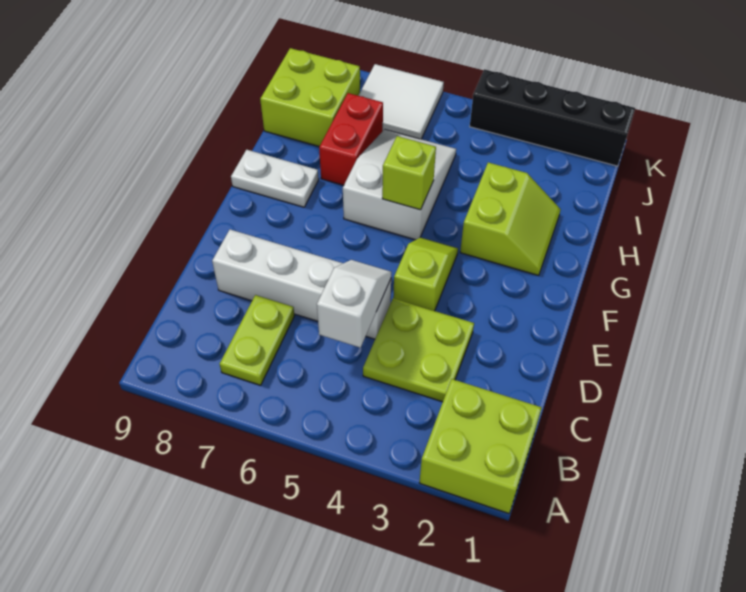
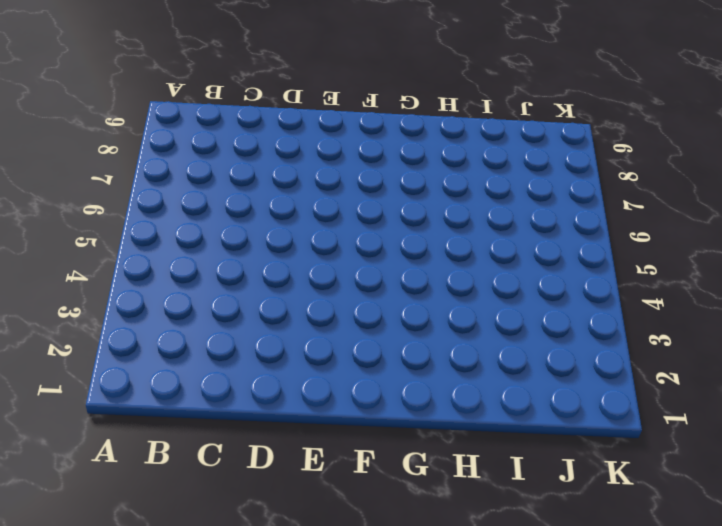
none -> lime 2x2 brick [419,379,542,513]
none -> lime 1x2 plate [220,295,294,385]
none -> lime 2x2 plate [363,298,474,402]

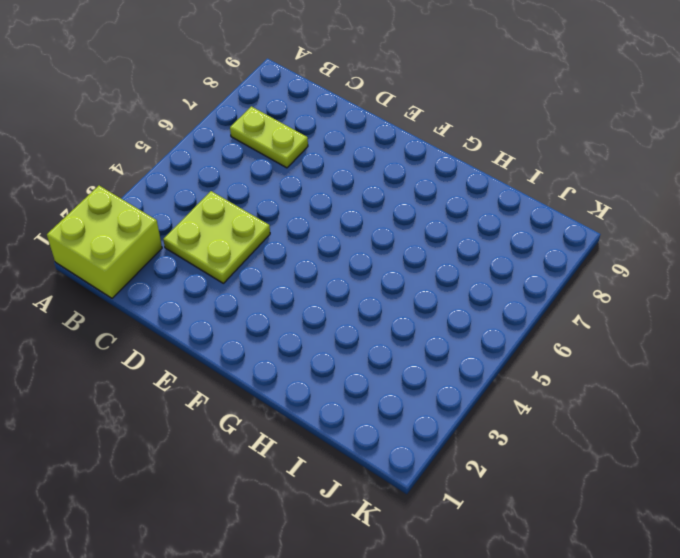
none -> white 1x4 brick [212,230,391,339]
none -> lime 1x2 slope [393,237,458,311]
none -> lime 2x2 slope [460,162,561,275]

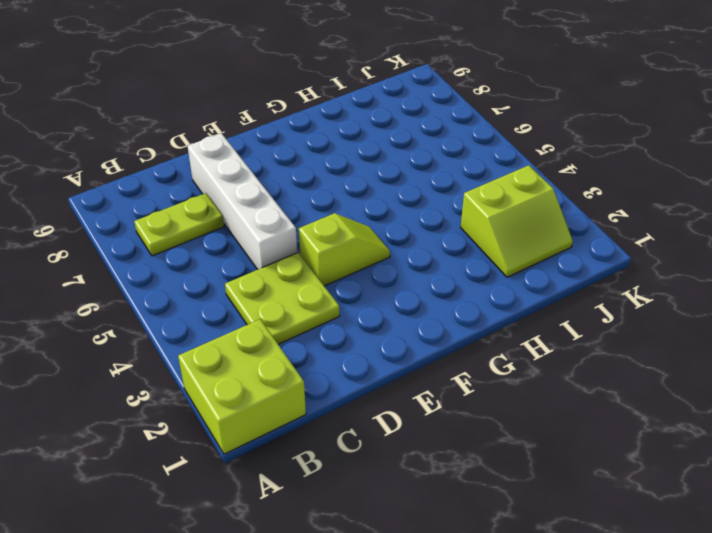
lime 2x2 slope [461,165,573,277] -> lime 2x2 slope moved to [460,162,561,275]
none -> white 2x3 slope [343,129,456,240]
none -> white 1x2 plate [231,150,319,207]
none -> red 1x2 brick [319,93,383,185]

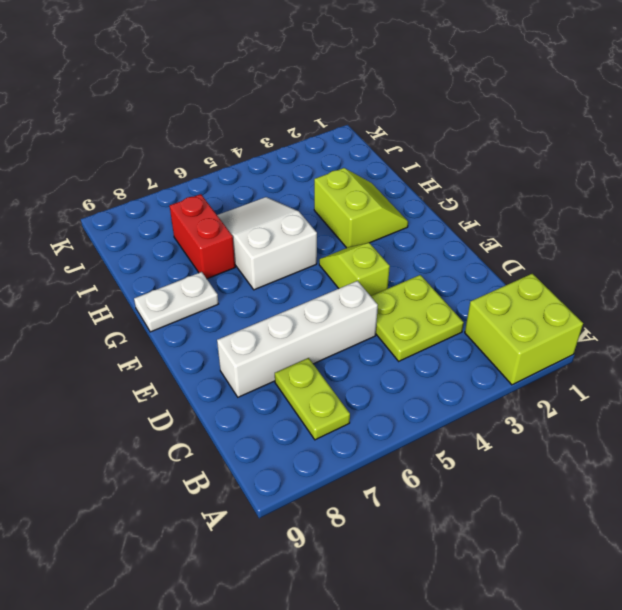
none -> lime 2x2 brick [260,48,360,146]
none -> white 2x2 tile [358,64,444,139]
none -> black 1x4 brick [470,69,635,166]

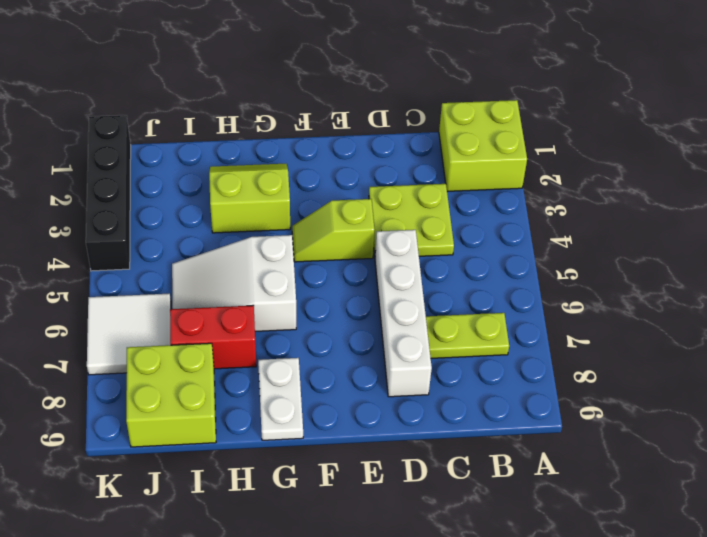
none -> white 1x2 slope [317,260,391,348]
none -> lime 1x1 brick [382,136,436,210]

